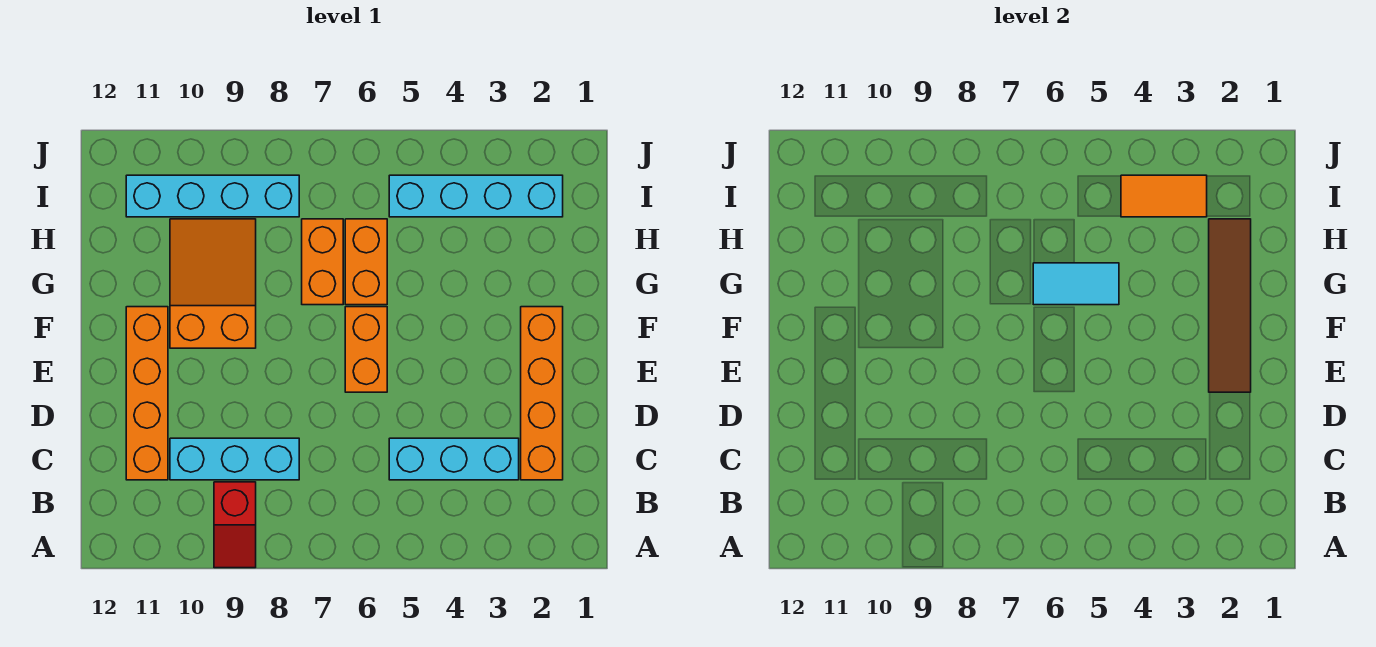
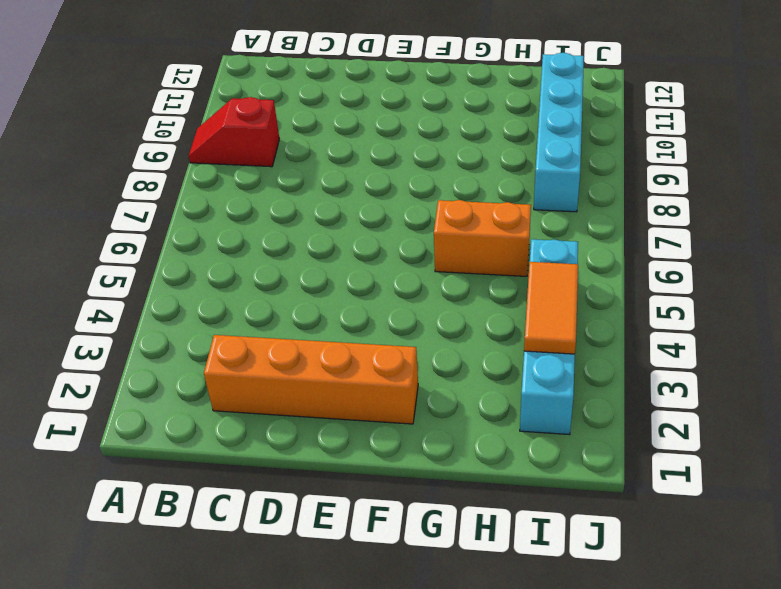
none -> cyan 1x3 brick [389,438,519,480]
none -> cyan 1x3 brick [170,438,299,480]
none -> orange 1x4 brick [126,307,168,480]

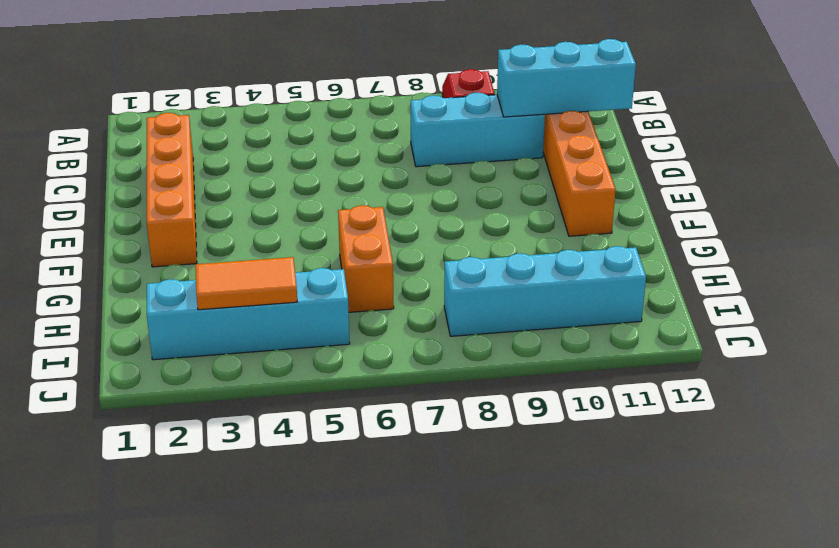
cyan 1x3 brick [497,39,636,117] -> cyan 1x3 brick moved to [389,438,519,480]
none -> orange 1x2 brick [345,307,387,392]
none -> orange 2x3 slope [170,219,256,348]
none -> orange 1x2 brick [302,219,343,305]

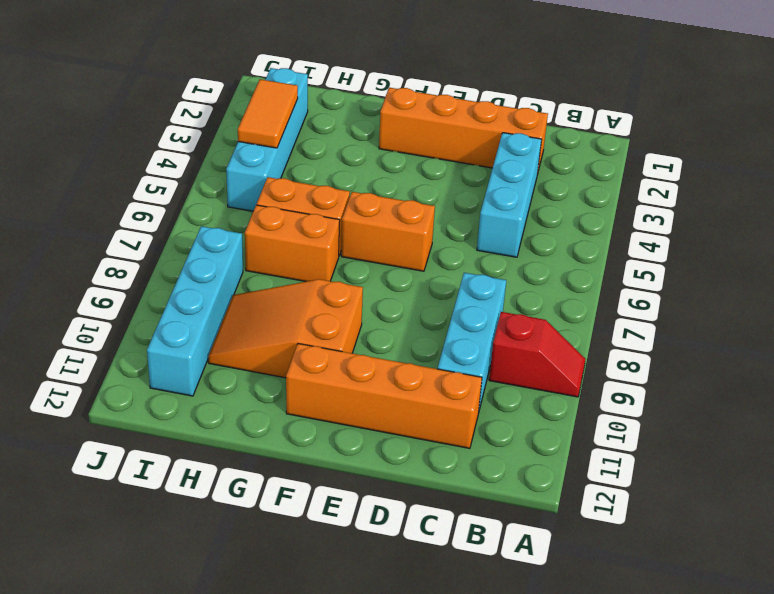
none -> brown 1x4 tile [1209,219,1251,392]
none -> cyan 1x2 tile [1033,263,1119,305]

